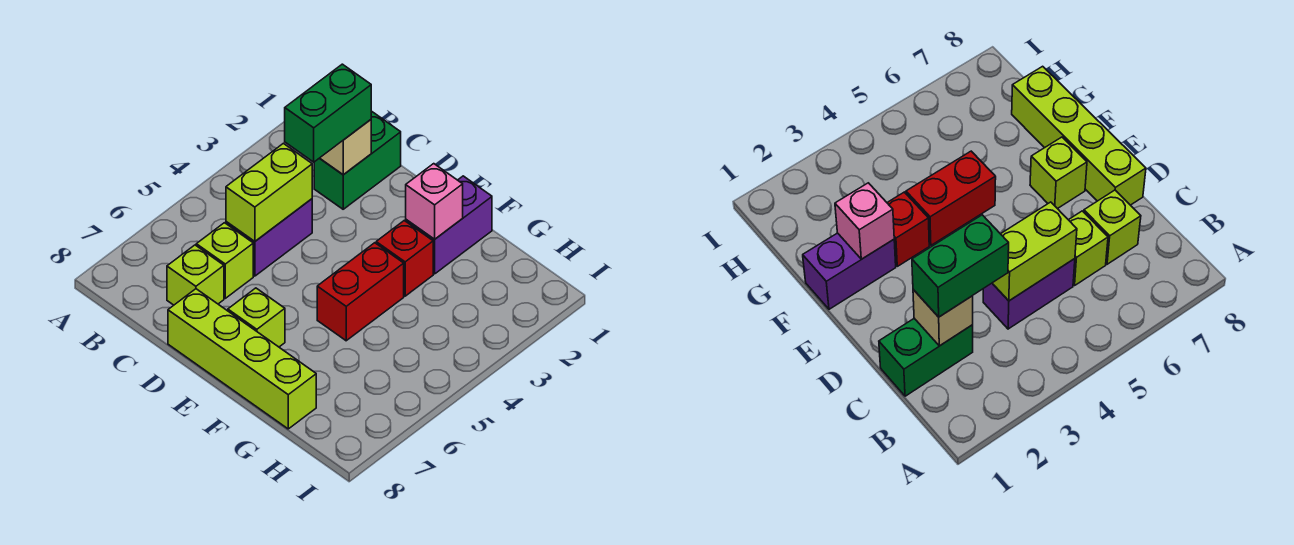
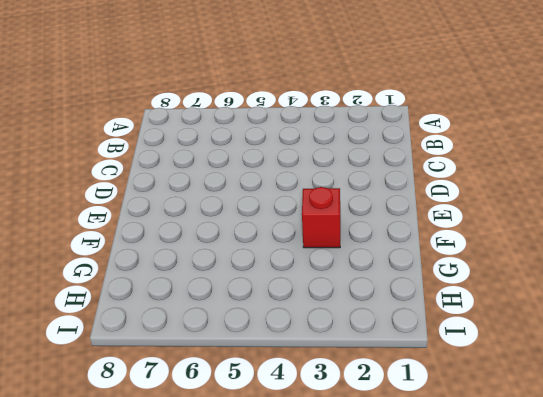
none -> green 1x2 brick [314,112,401,209]
none -> purple 1x2 brick [226,199,312,276]
none -> lime 1x1 brick [196,223,253,298]

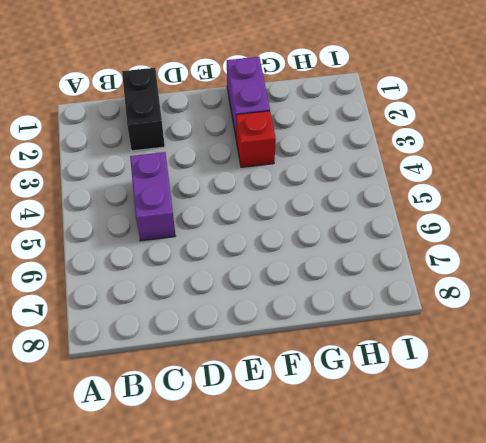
black 1x2 brick [122,68,165,151] -> green 1x2 brick [314,112,401,209]
none -> lime 1x1 brick [196,223,253,298]
none -> lime 1x1 brick [167,245,224,305]
none -> lime 1x4 brick [168,289,316,429]

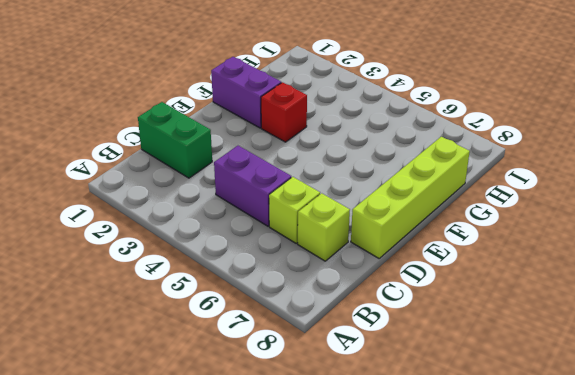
none -> lime 1x1 brick [228,288,285,347]
none -> red 1x2 brick [317,243,404,341]
none -> tan 1x1 brick [320,120,371,175]

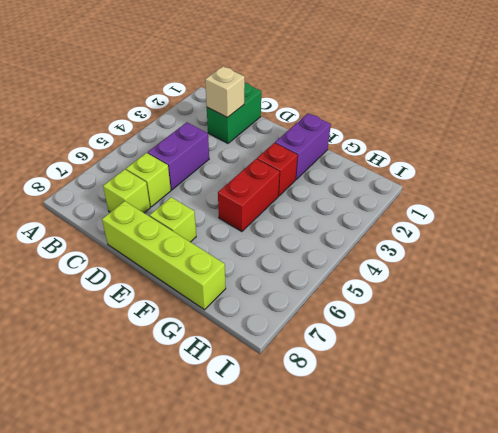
none -> lime 1x2 brick [226,143,312,241]
none -> pink 1x1 brick [406,164,463,239]
none -> green 1x2 brick [285,64,371,162]

